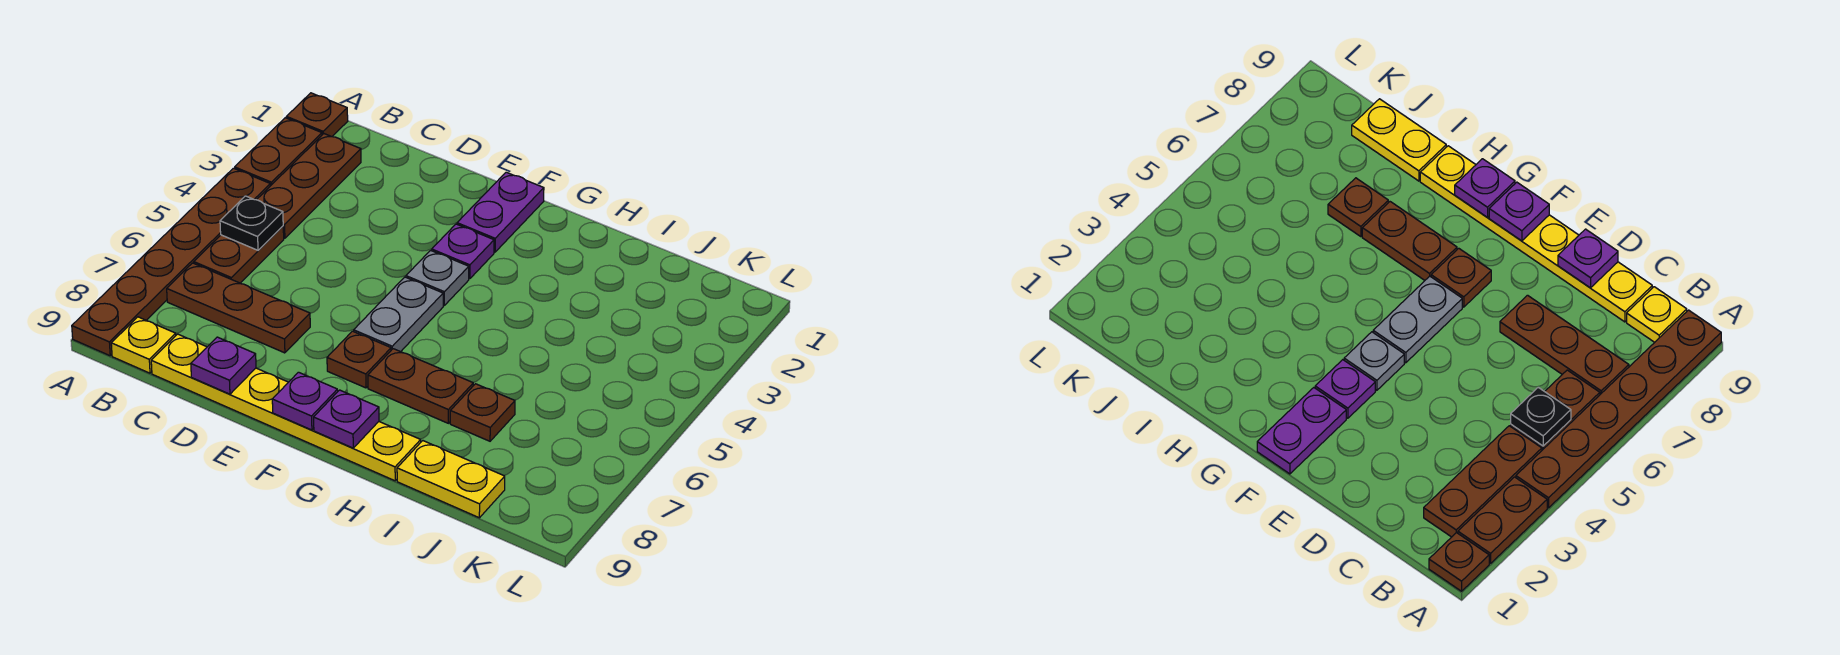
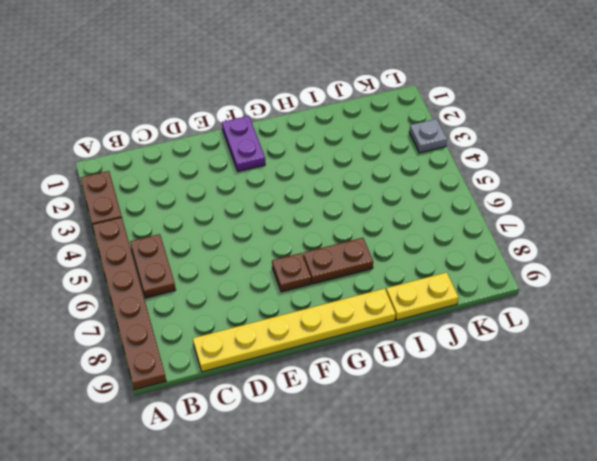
grey 1x1 plate [409,119,447,153] -> grey 1x1 plate moved to [406,250,469,305]
none -> brown 1x1 plate [286,93,348,137]
none -> brown 1x3 plate [257,134,361,238]
none -> brown 1x3 plate [167,263,310,353]

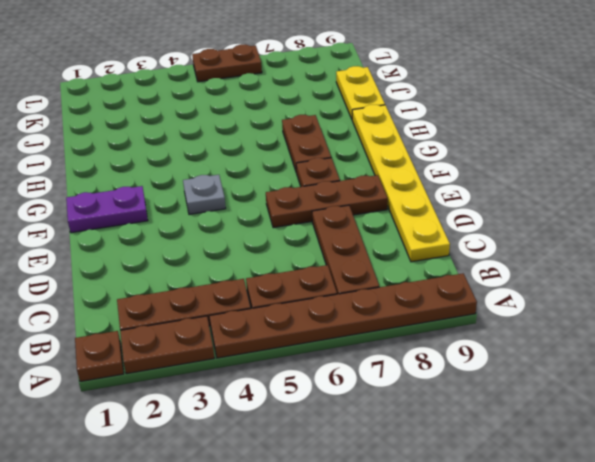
brown 1x3 plate [266,175,388,228] -> none
brown 1x2 plate [192,44,262,82] -> none
none -> yellow 1x1 plate [111,317,176,373]
none -> purple 1x1 plate [432,224,494,279]
none -> grey 1x2 plate [354,277,443,352]

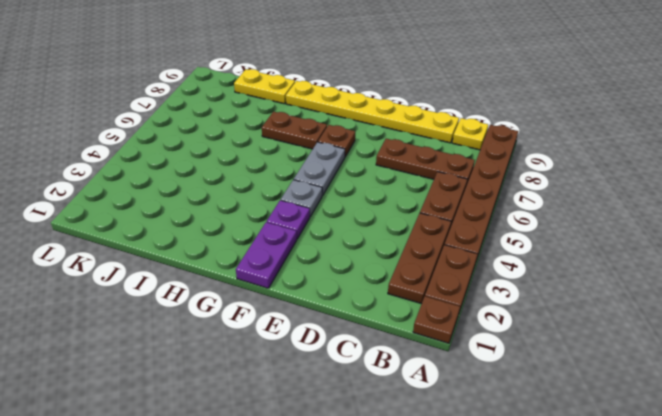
none -> brown 1x1 plate [450,384,515,441]
none -> black 1x1 plate [220,196,283,250]
none -> purple 1x1 plate [191,337,256,394]

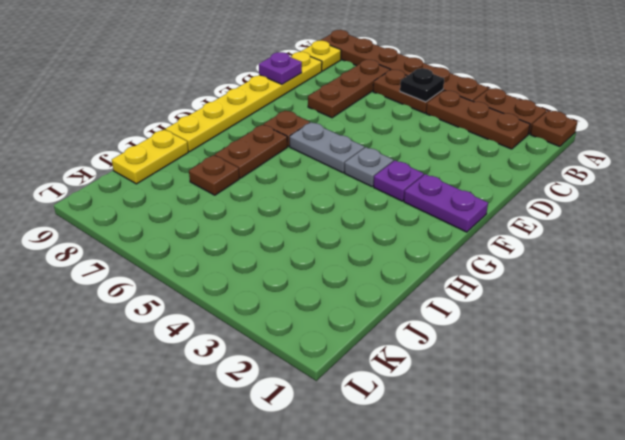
none -> purple 1x1 plate [272,372,338,430]
none -> purple 1x1 plate [314,390,379,448]

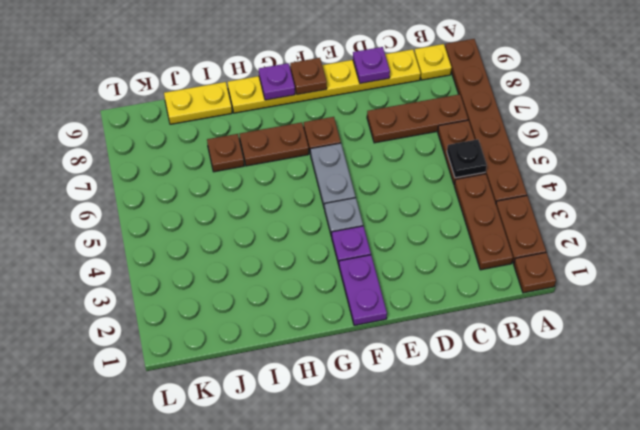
brown 1x1 plate [290,58,327,95] -> purple 1x1 plate [272,372,338,430]

